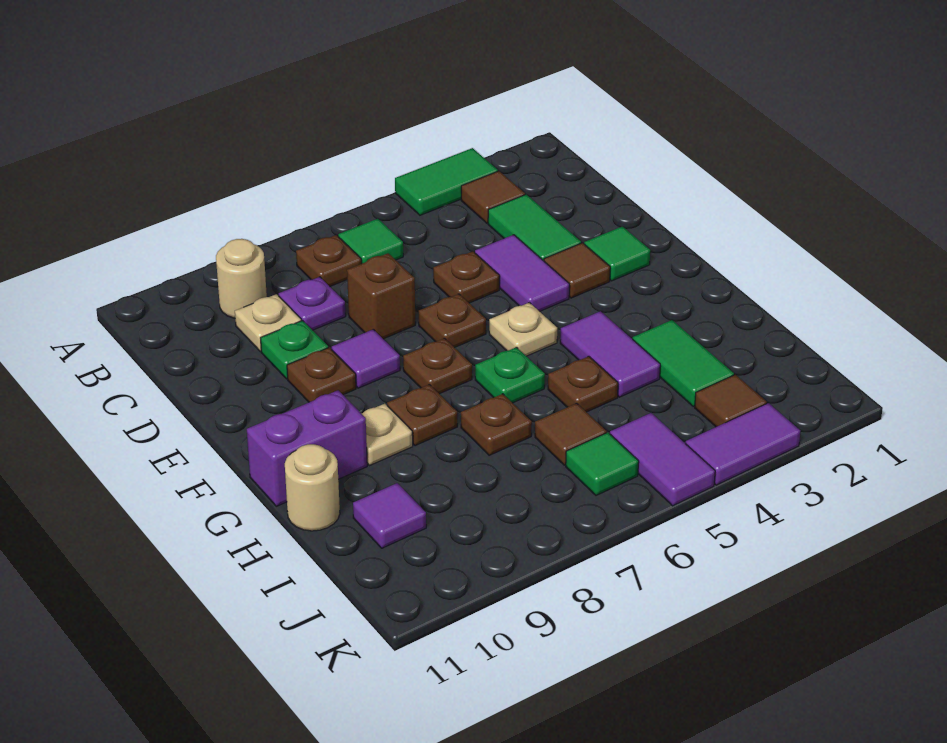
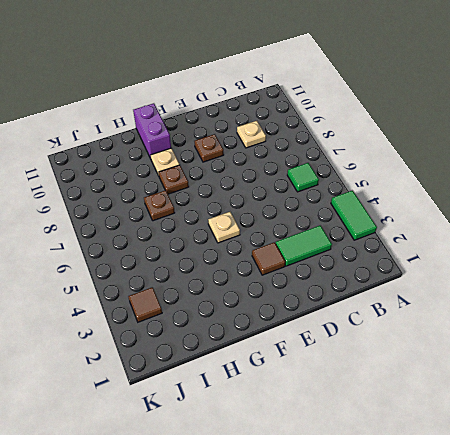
none -> brown 1x1 tile [461,171,525,223]
none -> brown 1x1 plate [296,235,361,286]
none -> tan 1x1 round brick [216,239,267,318]
none -> purple 1x1 plate [279,277,346,330]

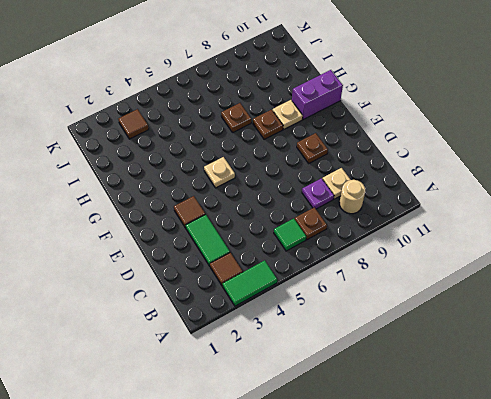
none -> purple 1x2 tile [475,235,569,311]
none -> brown 1x1 plate [433,251,500,303]
none -> brown 1x1 brick [347,253,415,339]
none -> green 1x1 plate [261,321,328,379]

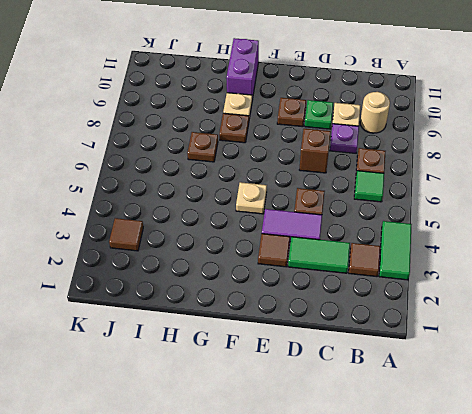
none -> green 1x1 tile [584,226,650,281]
none -> brown 1x1 plate [419,294,486,348]
none -> purple 1x1 tile [332,329,400,388]
none -> brown 1x1 plate [403,338,472,394]

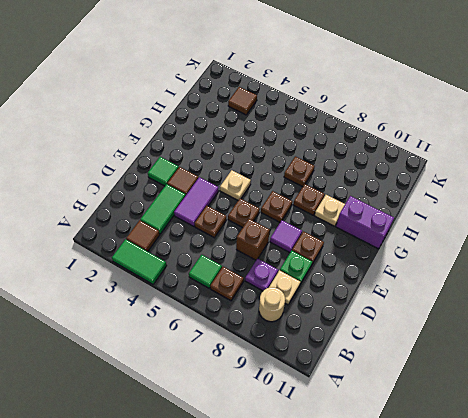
none -> purple 1x2 tile [560,311,660,397]
none -> green 1x1 plate [475,347,545,403]
none -> green 1x2 tile [633,320,734,407]
none -> brown 1x1 plate [548,356,618,412]

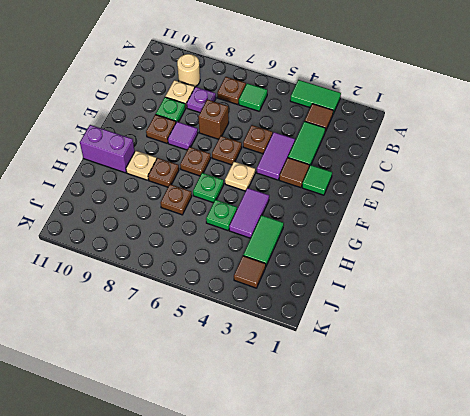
green 1x1 plate [206,200,237,230] -> brown 1x1 plate [548,356,618,412]
none -> tan 1x1 round brick [285,444,340,531]
none -> brown 1x1 tile [535,403,606,465]
none -> purple 1x1 tile [353,483,426,548]
none -> purple 1x2 tile [610,413,715,506]

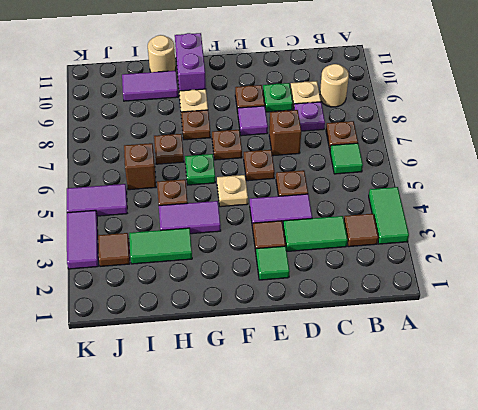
purple 1x2 tile [122,71,178,101] -> purple 1x1 tile [353,483,426,548]
brown 1x1 brick [124,143,156,190] -> brown 1x1 tile [535,403,606,465]
none -> green 1x1 tile [566,432,639,495]

